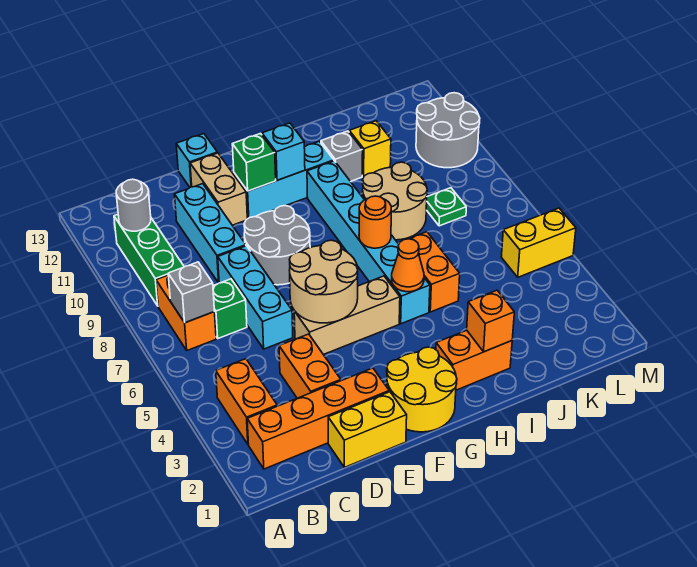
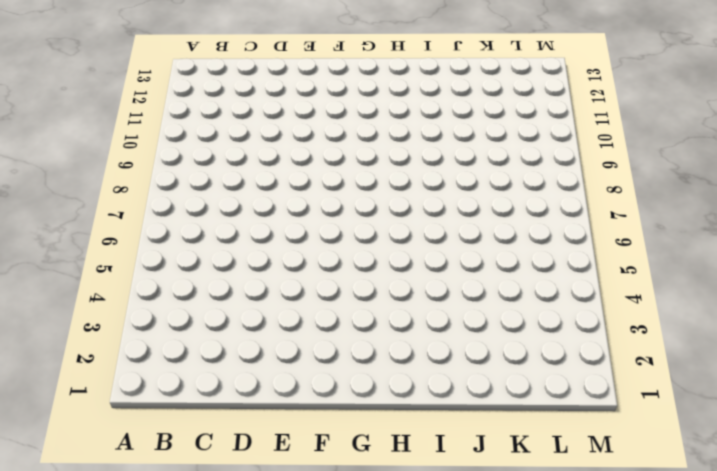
none -> orange 1x4 brick [247,368,389,469]
none -> orange 1x2 brick [216,359,277,444]
none -> orange 1x2 brick [156,275,216,350]
none -> green 1x3 brick [114,214,184,306]

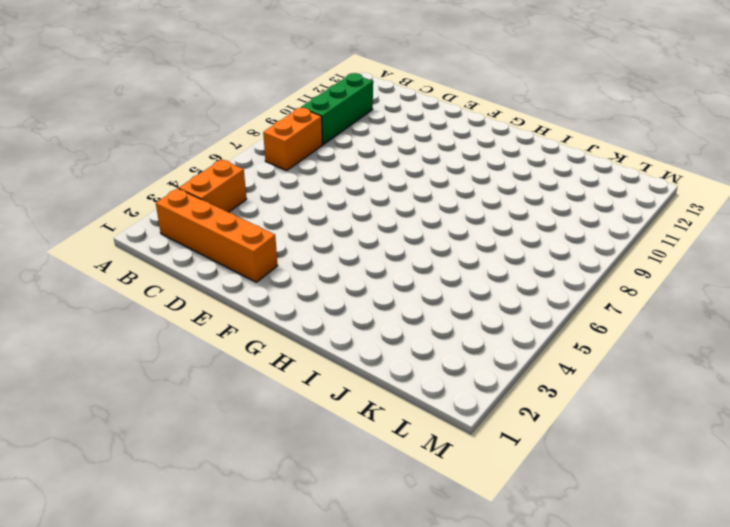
none -> green 1x1 brick [213,279,247,338]
none -> yellow 1x2 brick [328,392,407,467]
none -> orange 1x2 brick [279,334,341,398]
none -> cyan 1x3 brick [218,246,293,349]

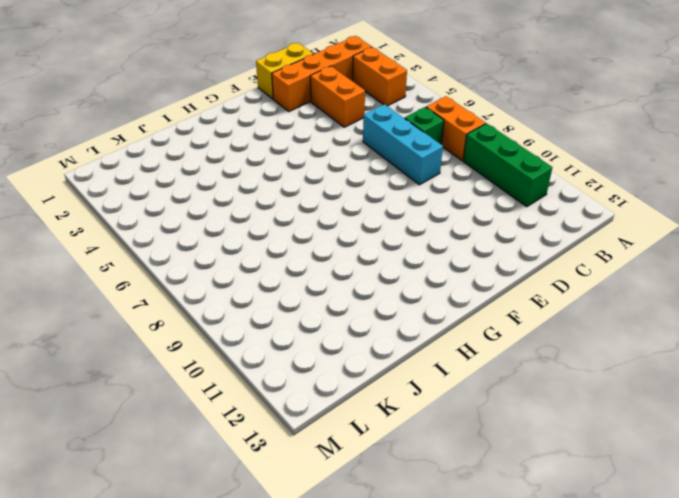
none -> cyan 1x3 brick [174,184,246,283]
none -> tan 1x3 brick [294,276,400,355]
none -> grey 2x2 round brick [244,206,310,285]
none -> tan 1x2 brick [190,153,247,225]

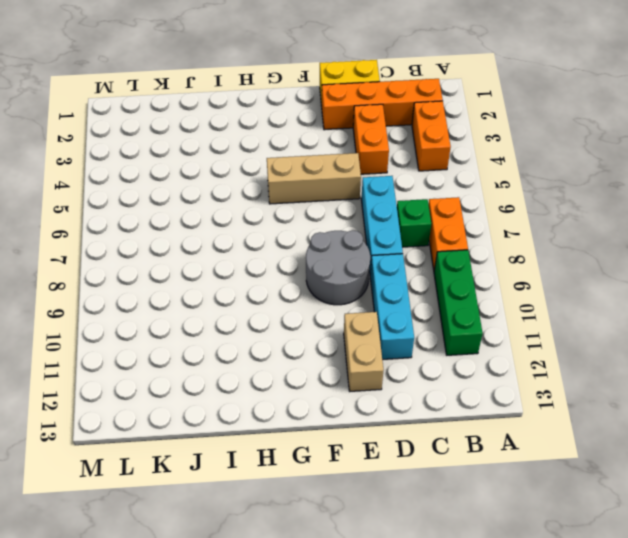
none -> cyan 1x1 brick [176,134,217,187]
none -> yellow 2x2 round brick [387,347,457,432]
none -> cyan 1x3 brick [234,141,334,218]
none -> orange 1x2 brick [436,330,512,390]

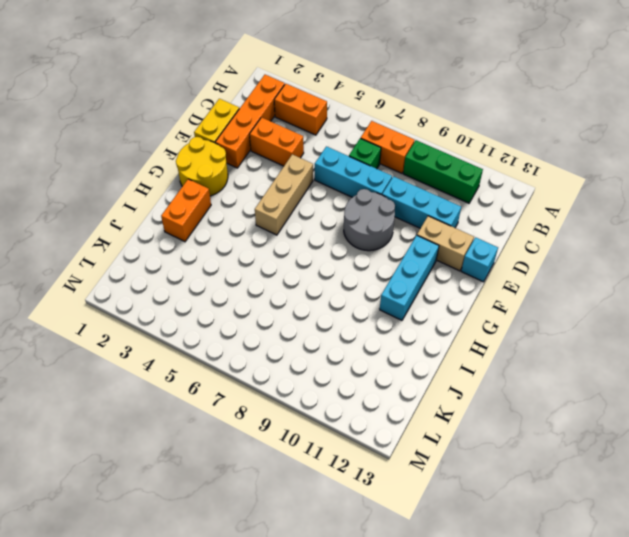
none -> cyan 1x6 brick [307,161,430,324]
none -> orange 1x2 brick [399,232,460,312]
none -> tan 2x2 round brick [363,162,427,240]
none -> grey 1x1 brick [321,131,363,181]

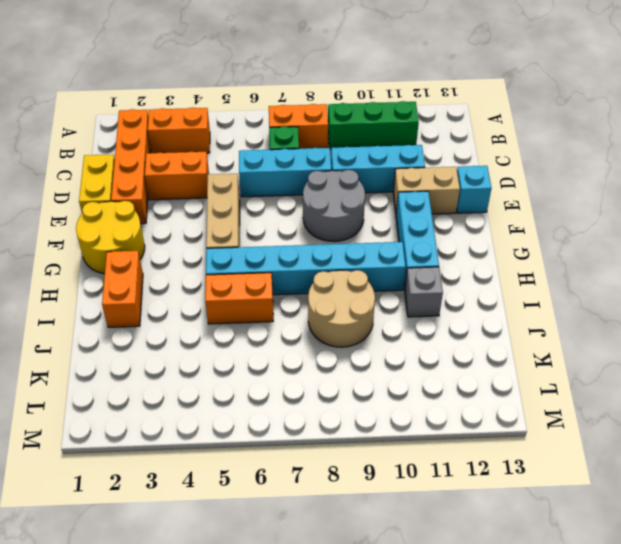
none -> yellow 1x1 brick [349,121,391,176]
none -> green 1x1 plate [426,188,466,226]
none -> yellow 1x2 brick [501,208,576,277]
none -> grey 2x2 round brick [416,93,480,168]

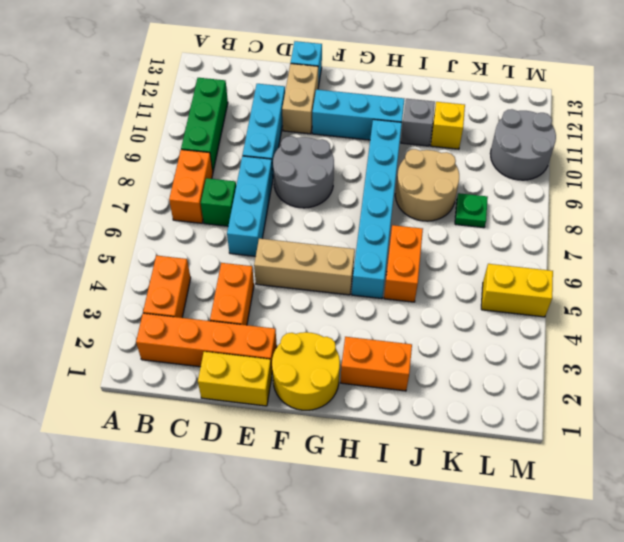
none -> grey 1x1 brick [168,262,214,323]
none -> grey 1x1 round brick [116,179,151,231]
none -> tan 2x2 round brick [290,240,358,323]
none -> green 1x1 brick [232,134,276,191]

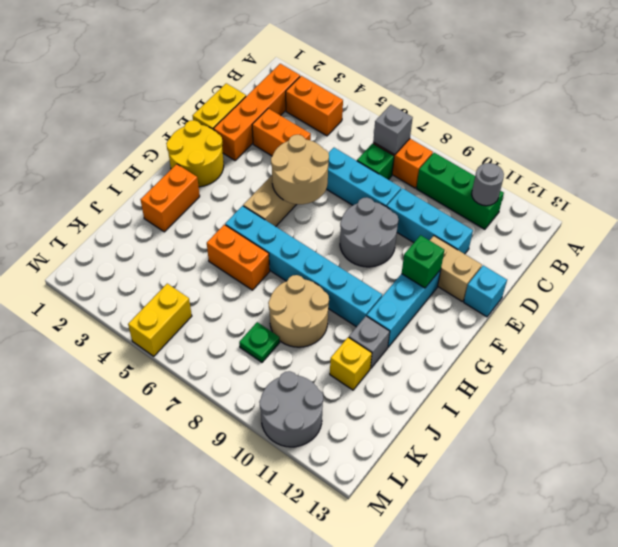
none -> cyan 1x1 brick [262,123,305,180]
none -> orange 1x1 cone [392,239,424,292]
none -> orange 1x1 round brick [359,196,391,248]
none -> orange 1x1 brick [467,290,514,352]

